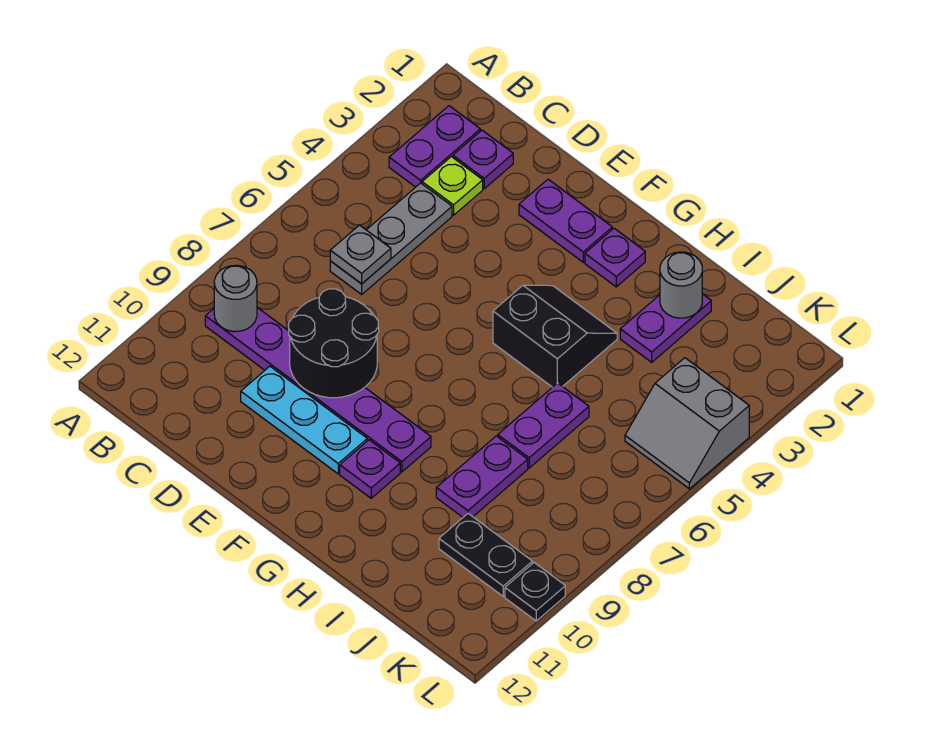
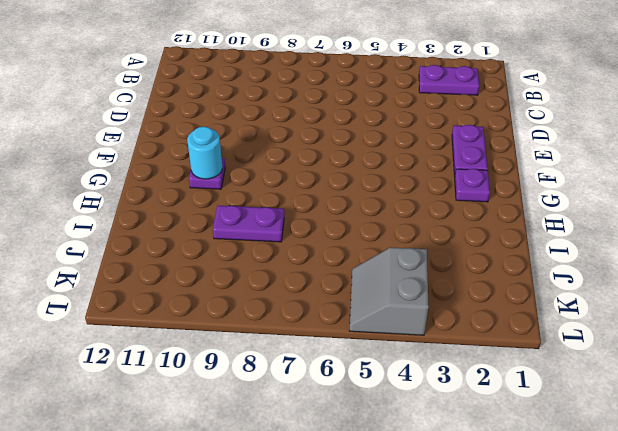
cyan 1x1 round brick [187,127,222,179] -> none
none -> purple 1x6 plate [205,308,431,472]
none -> purple 1x1 plate [453,130,513,189]
none -> lime 1x1 plate [422,157,483,215]

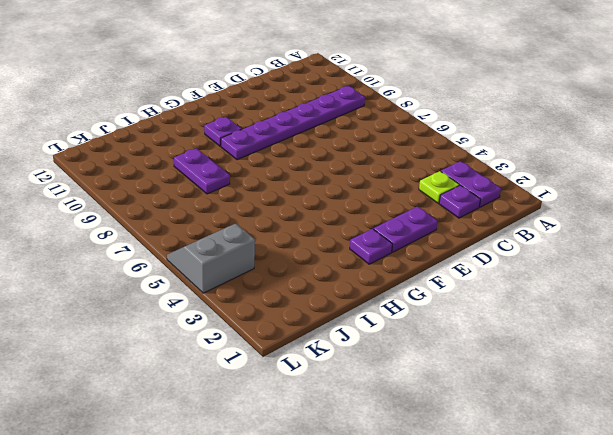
none -> grey 1x3 plate [330,183,452,294]
none -> cyan 1x3 plate [241,366,367,474]
none -> black 2x2 slope [493,285,617,387]

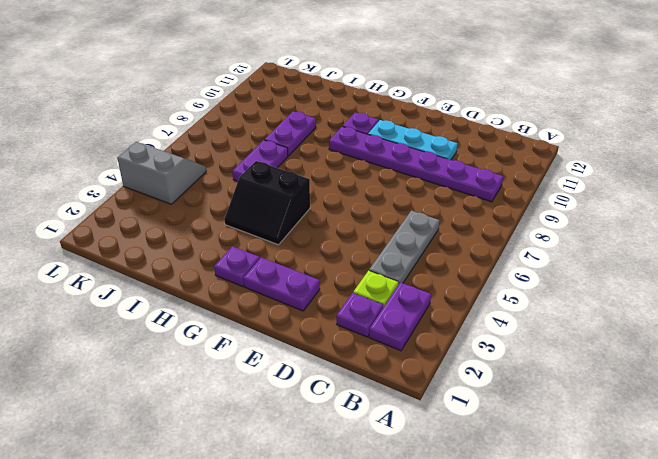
none -> purple 1x2 plate [620,294,711,362]
none -> black 1x2 plate [439,514,532,596]
none -> black 1x1 plate [505,563,565,621]

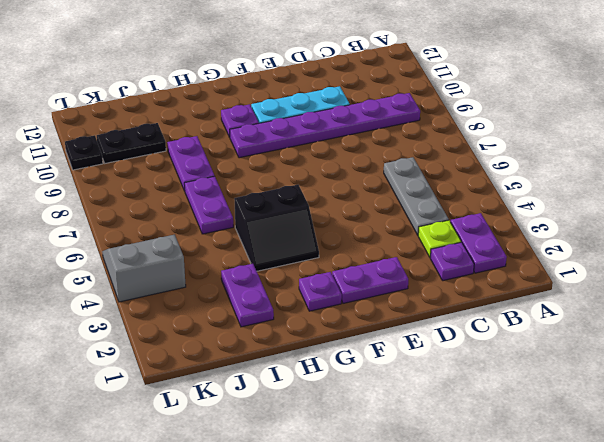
none -> grey 1x1 round brick [214,265,257,332]
none -> grey 1x1 plate [330,225,391,284]
none -> black 2x2 round brick [289,289,379,398]

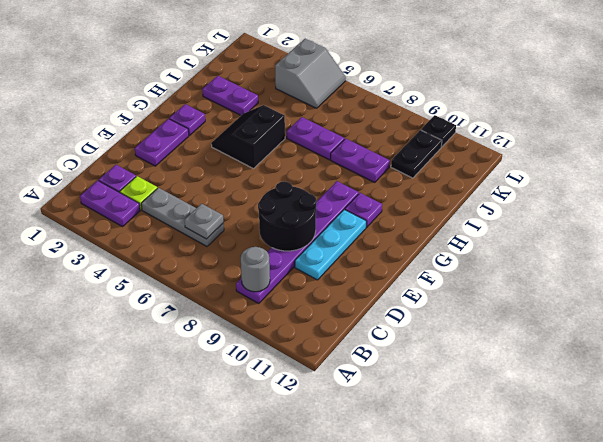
none -> grey 1x1 round brick [660,252,702,318]

